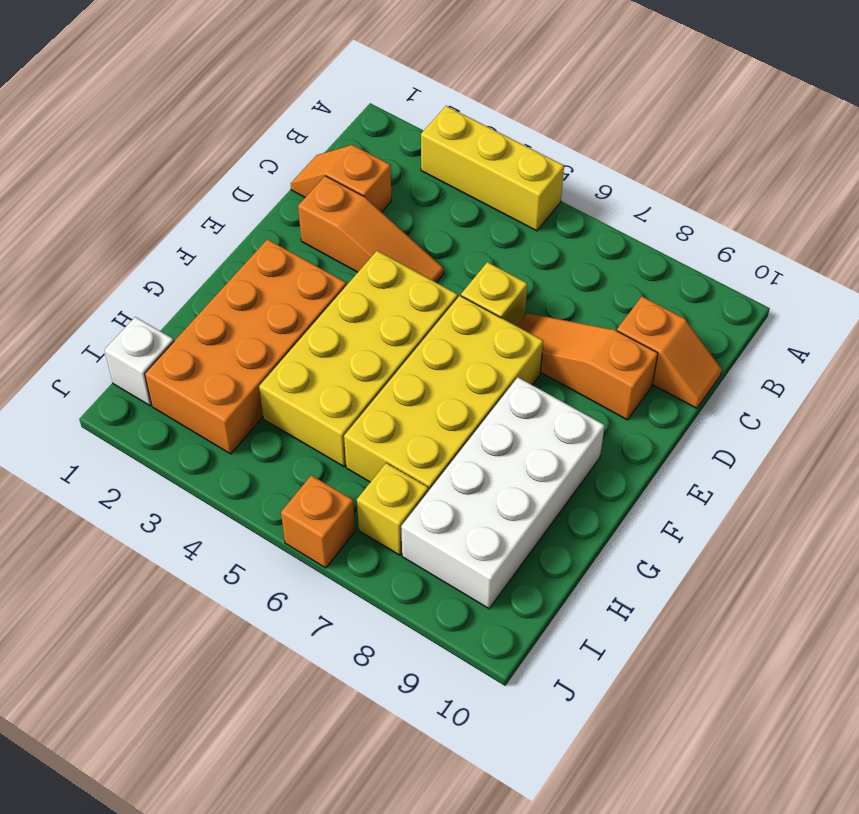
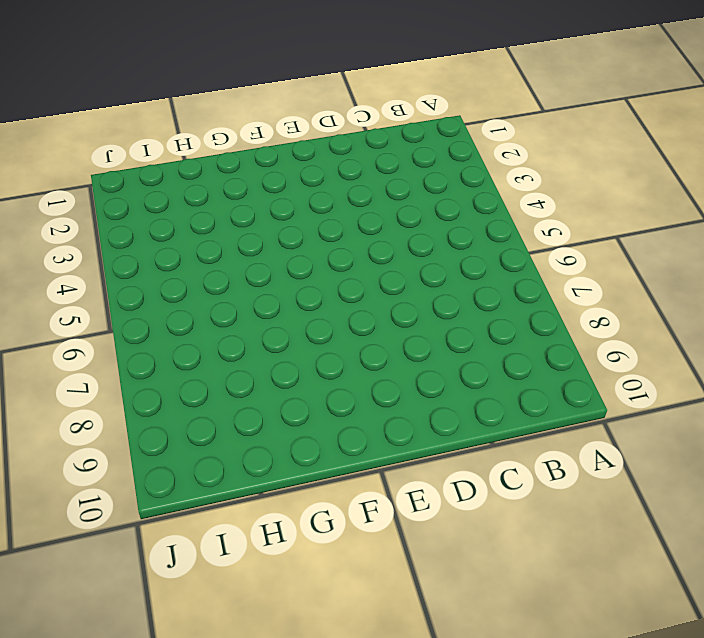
none -> yellow 1x3 brick [421,106,564,231]
none -> orange 1x2 slope [291,145,392,212]
none -> orange 1x2 slope [617,297,722,408]

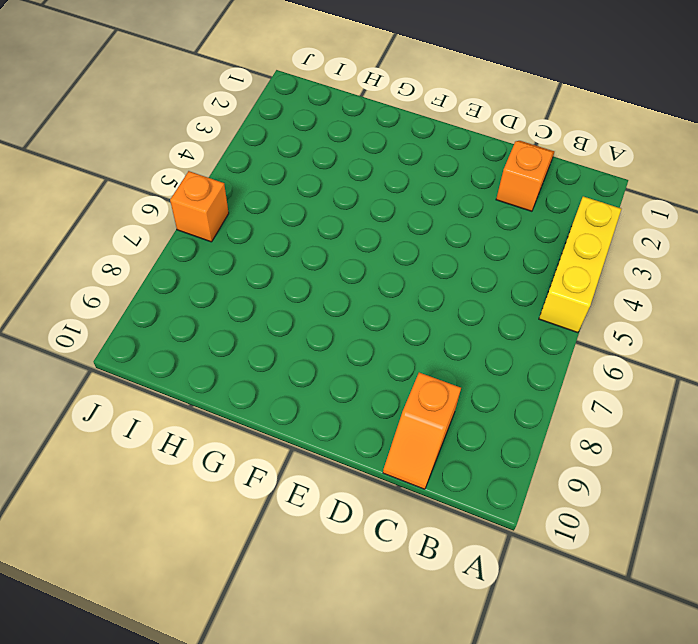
none -> orange 1x3 slope [298,176,444,283]
none -> yellow 1x1 brick [461,262,527,326]
none -> orange 1x3 slope [517,313,658,420]

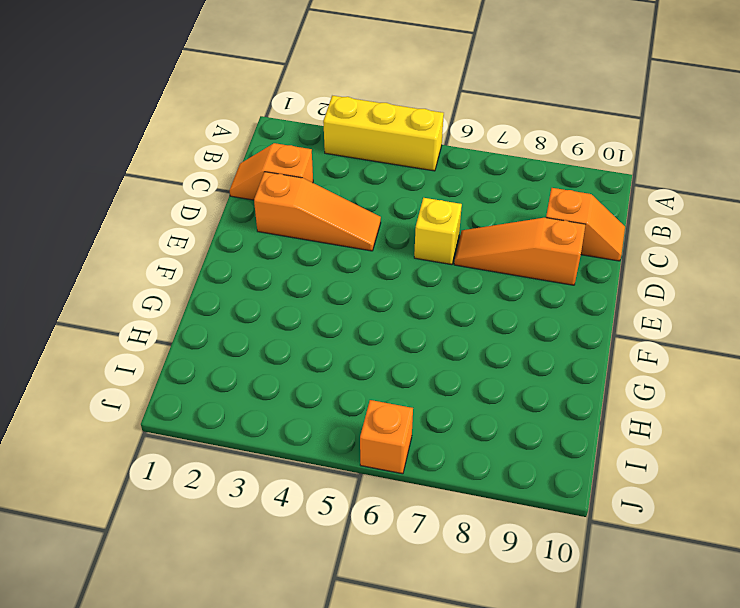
none -> yellow 2x4 brick [259,251,458,467]
none -> yellow 2x4 brick [344,296,543,491]
none -> orange 2x4 brick [145,239,346,454]

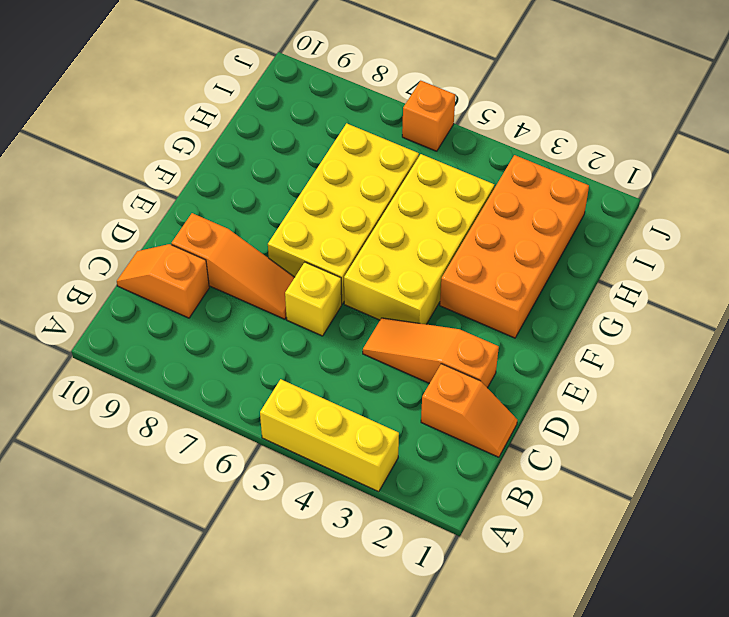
none -> white 2x4 brick [401,377,605,608]
none -> white 1x1 brick [105,317,174,406]
none -> yellow 1x1 brick [357,463,428,555]

